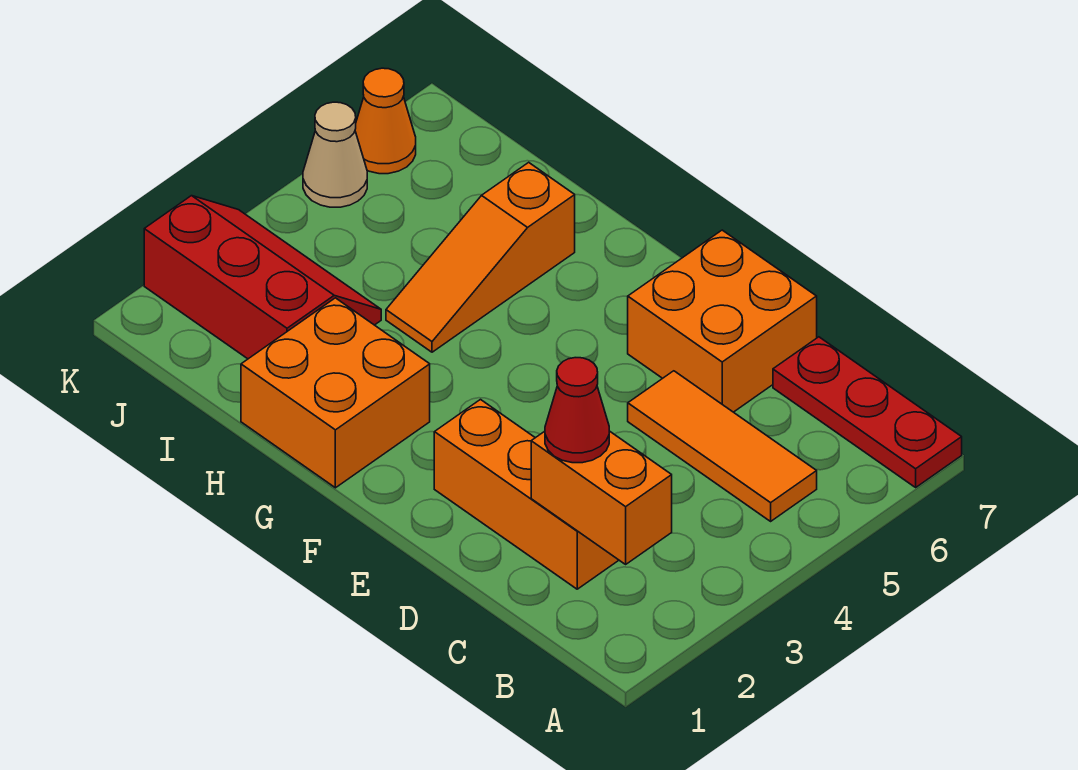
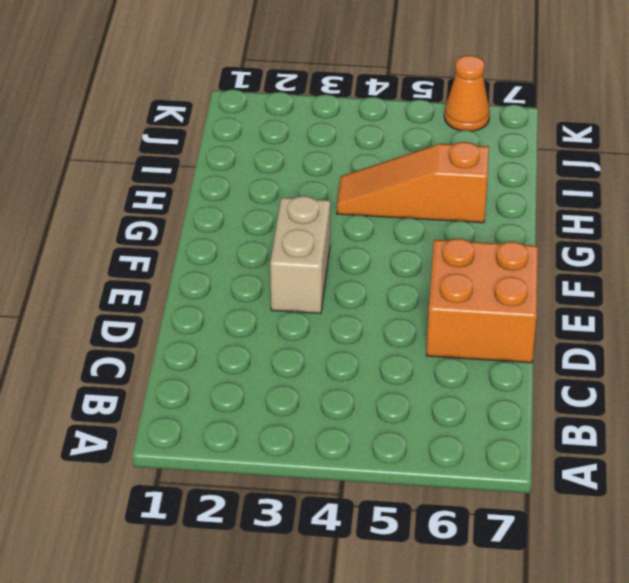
tan 1x2 brick [270,196,330,314] -> none
none -> red 1x3 plate [773,337,962,487]
none -> orange 1x3 tile [628,371,817,521]

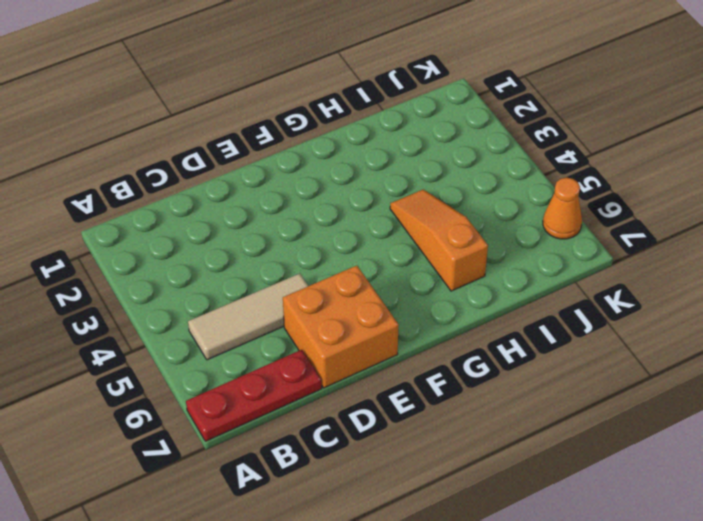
tan 1x3 tile [188,273,308,360] -> orange 1x3 tile [628,371,817,521]
none -> orange 1x3 brick [434,400,619,589]
none -> orange 2x2 brick [241,298,430,488]

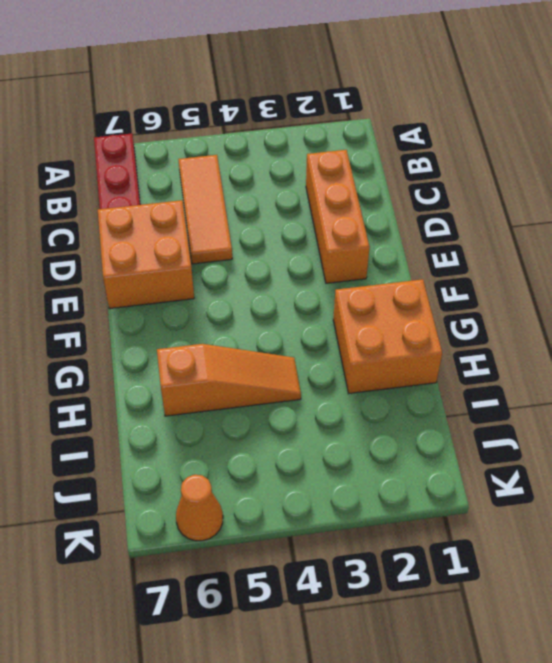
none -> red 2x3 slope [144,196,381,359]
none -> tan 1x1 cone [303,102,367,207]

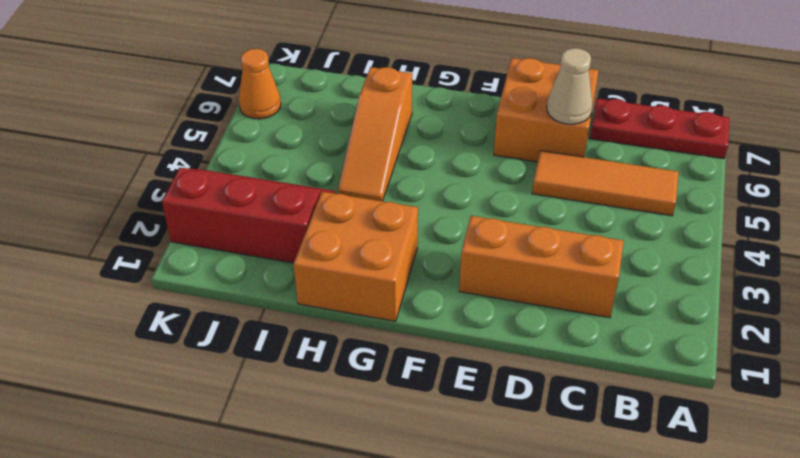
tan 1x1 cone [547,48,593,124] -> tan 1x1 cone moved to [303,102,367,207]
none -> orange 1x2 brick [531,431,672,564]
none -> red 1x1 cone [545,358,609,463]

